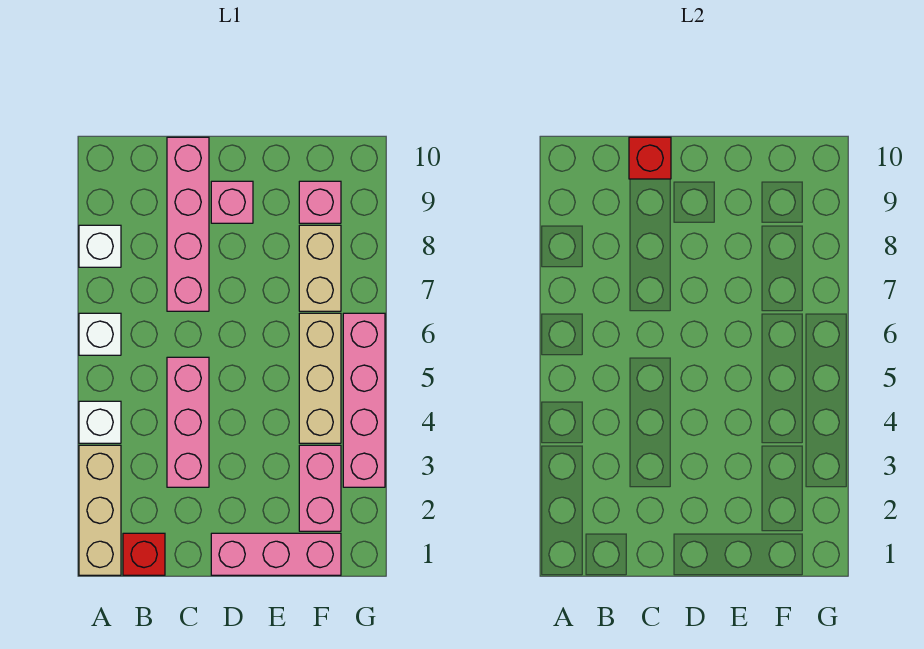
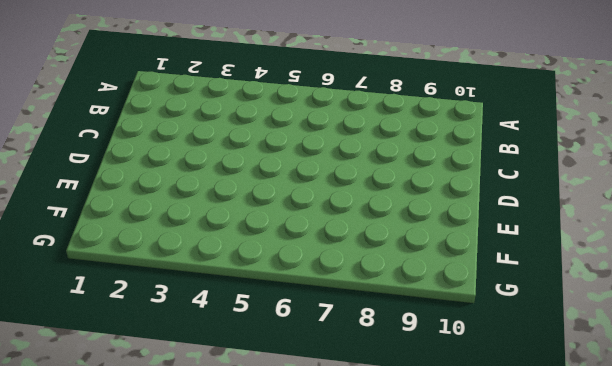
none -> tan 1x3 brick [79,445,121,575]
none -> white 1x1 brick [79,401,121,443]
none -> white 1x1 brick [79,313,121,355]

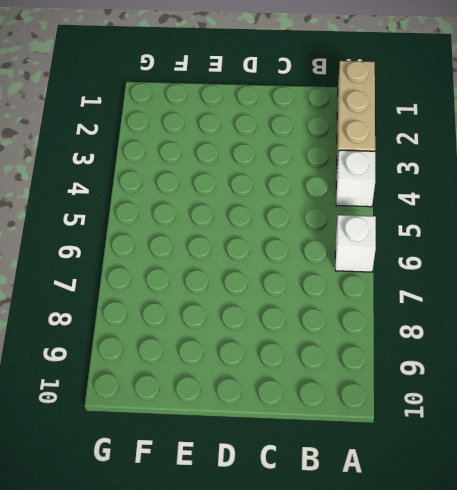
none -> white 1x1 brick [79,225,121,267]
none -> red 1x1 brick [123,533,165,575]
none -> pink 1x3 brick [167,357,209,487]

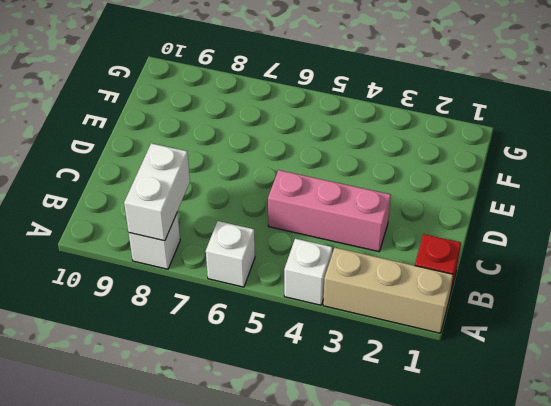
white 1x2 brick [124,143,190,241] -> none
none -> pink 1x4 brick [167,137,209,311]
none -> pink 1x3 brick [211,533,341,575]
none -> pink 1x1 brick [211,181,253,223]

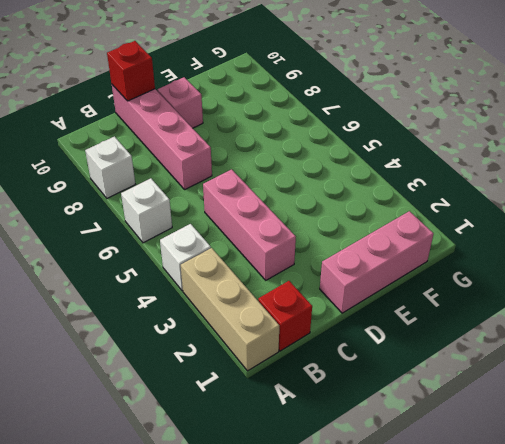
none -> pink 1x2 brick [299,445,341,531]
none -> tan 1x3 brick [299,313,341,443]
none -> tan 1x2 brick [299,225,341,311]

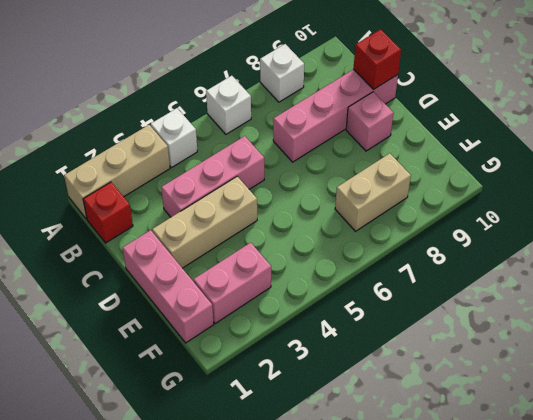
tan 1x3 brick [152,176,257,268] -> tan 1x3 brick moved to [299,313,341,443]
none -> pink 1x1 brick [299,181,341,223]
none -> pink 1x4 brick [343,313,385,487]

